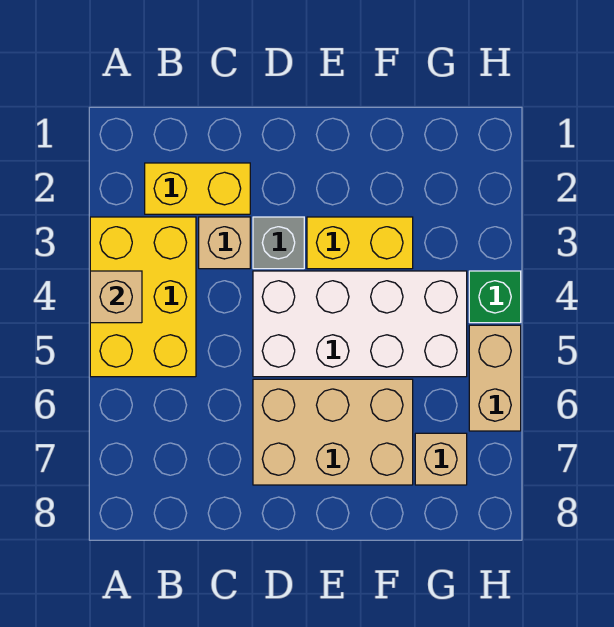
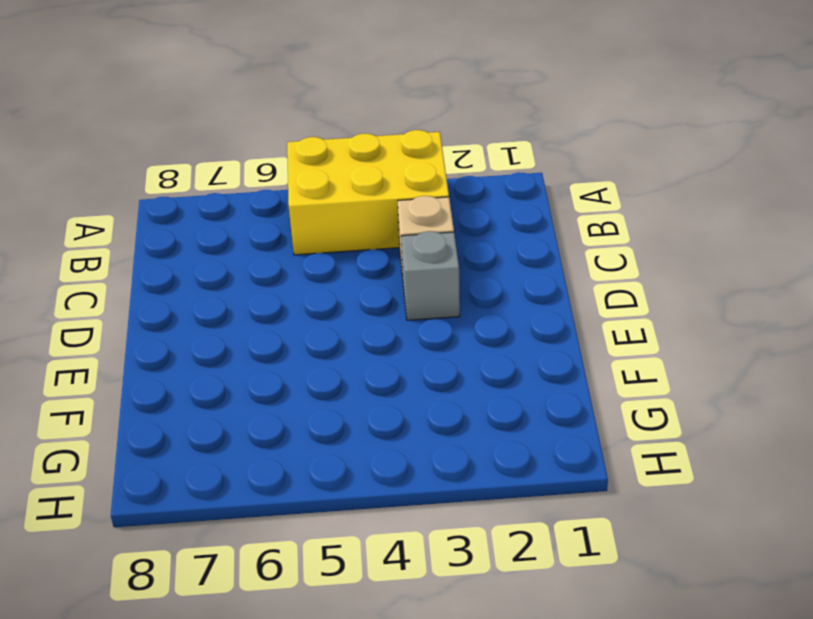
none -> yellow 1x2 brick [145,163,250,214]
none -> white 2x4 brick [253,271,467,377]

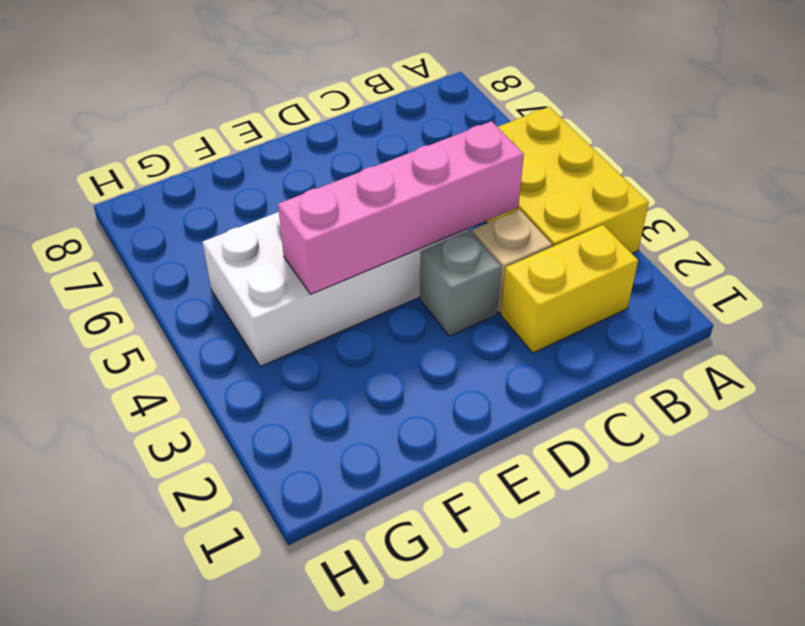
pink 1x4 brick [278,121,524,294] -> none
none -> tan 2x3 brick [253,379,413,485]
none -> yellow 1x2 brick [307,217,413,269]

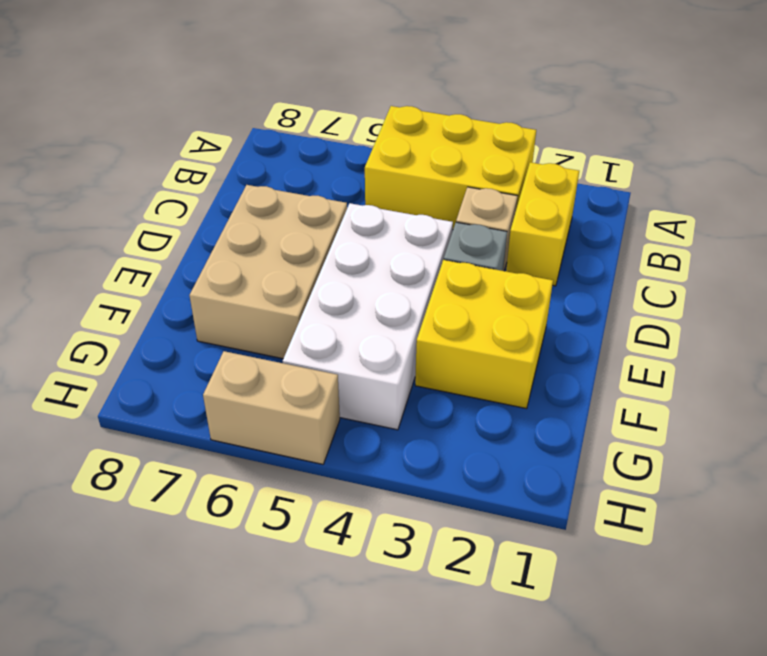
yellow 2x2 brick [415,260,553,409] -> yellow 1x2 brick [307,217,413,269]
none -> tan 1x1 brick [415,433,467,485]
none -> green 1x1 brick [469,271,521,323]

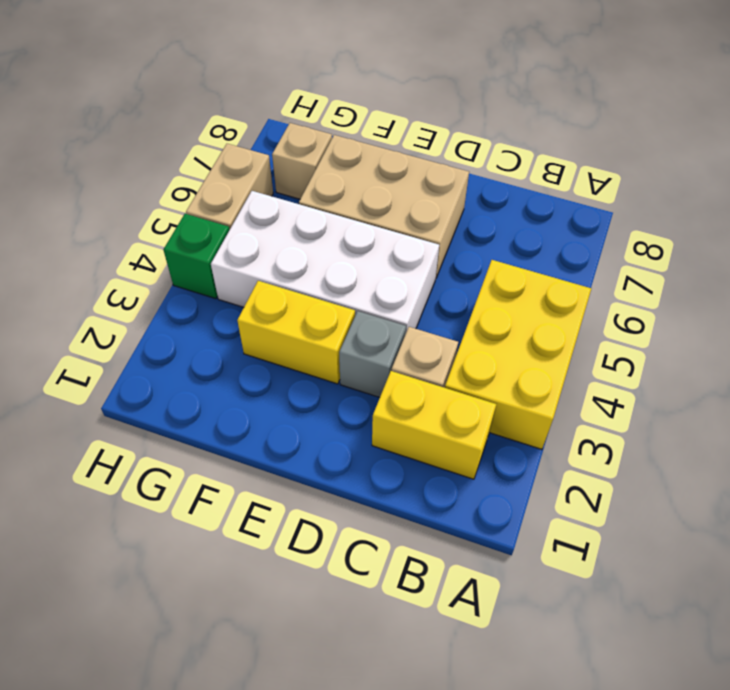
none -> tan 1x1 brick [90,271,142,323]

